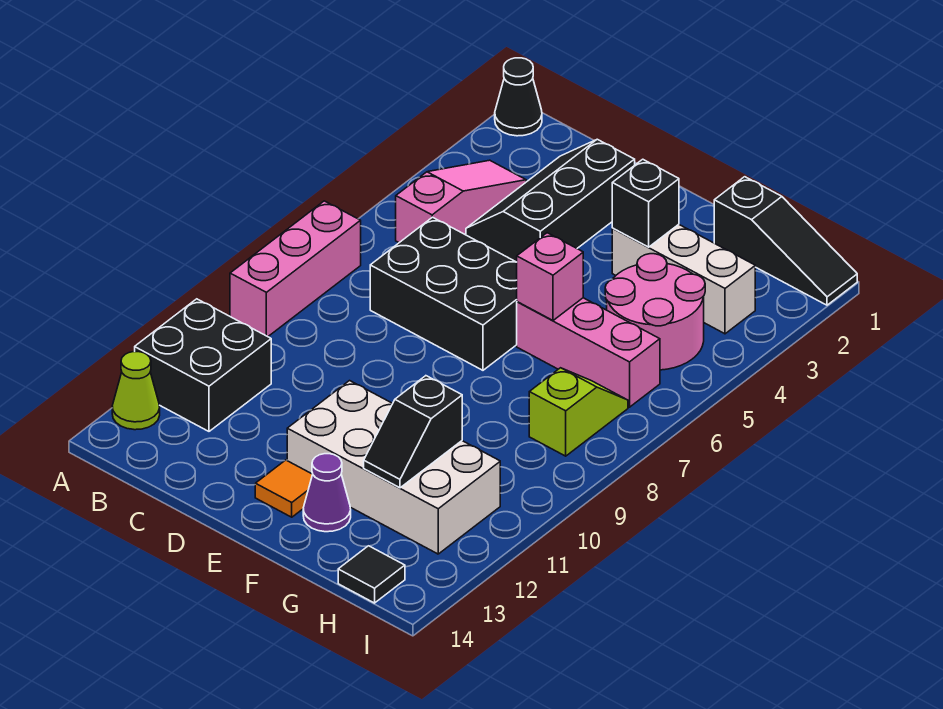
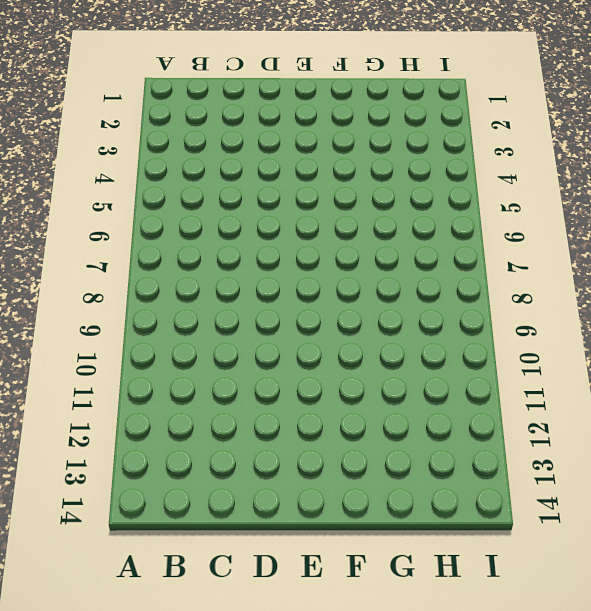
none -> black 1x1 cone [495,58,542,136]
none -> pink 1x3 brick [230,201,361,337]
none -> black 2x2 brick [135,299,271,431]

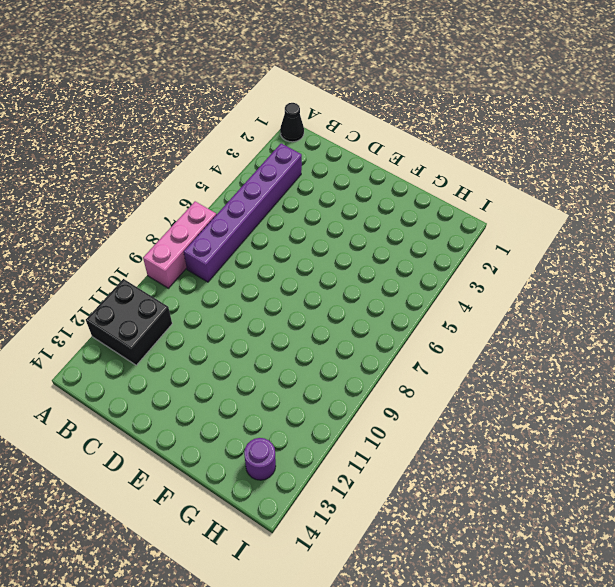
purple 1x6 brick [184,143,302,282] -> pink 1x3 slope [396,160,526,243]
purple 1x1 round brick [244,438,276,480] -> none
none -> lime 1x1 cone [112,352,160,430]
none -> black 2x3 slope [466,139,635,262]
none -> black 2x3 brick [370,217,517,370]

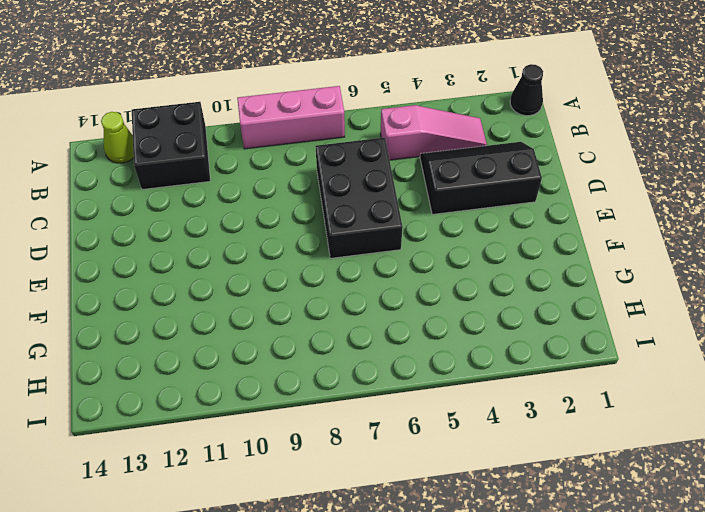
none -> white 2x4 brick [287,381,500,554]
none -> orange 1x1 tile [255,460,313,517]
none -> white 1x3 brick [612,224,755,334]

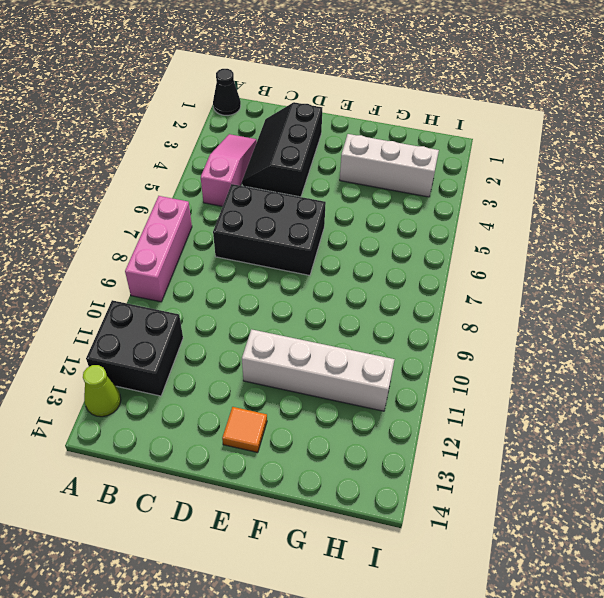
white 1x4 brick [242,329,395,411] -> white 2x4 brick [287,381,500,554]
none -> pink 1x3 brick [517,298,660,407]
none -> purple 1x1 cone [303,454,351,532]
none -> black 1x3 slope [714,177,857,305]

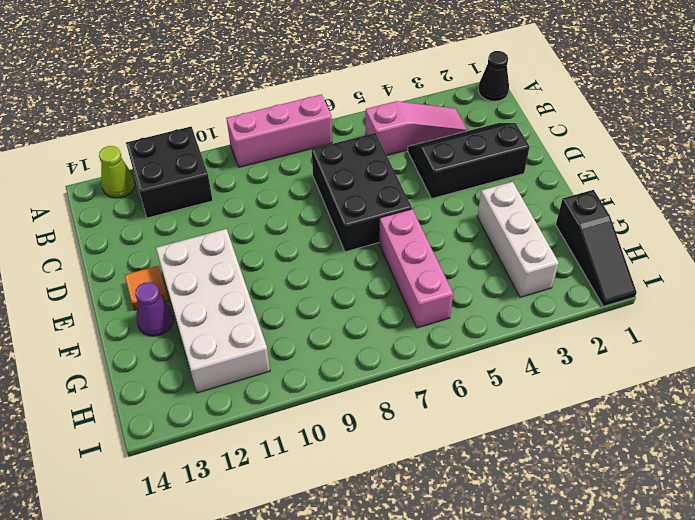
none -> pink 2x2 round brick [605,254,705,370]
none -> lime 1x2 slope [529,368,628,456]
none -> black 1x1 tile [338,546,405,603]

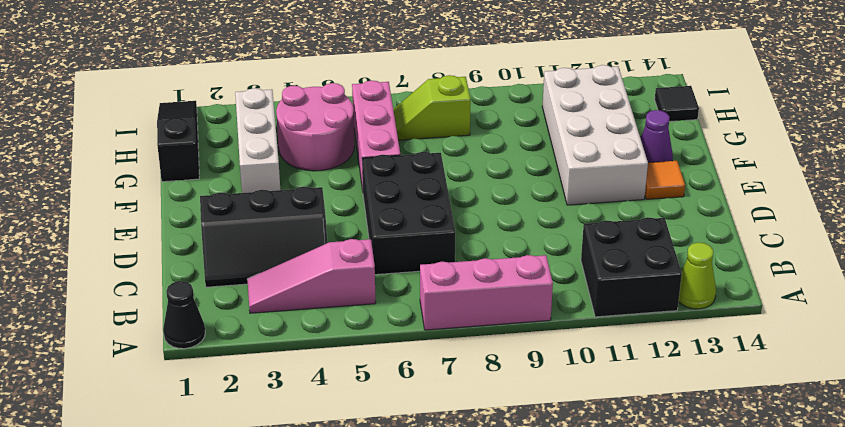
none -> black 1x1 brick [612,159,679,247]
none -> pink 1x1 brick [517,233,583,320]
none -> black 1x2 slope [364,376,462,488]

